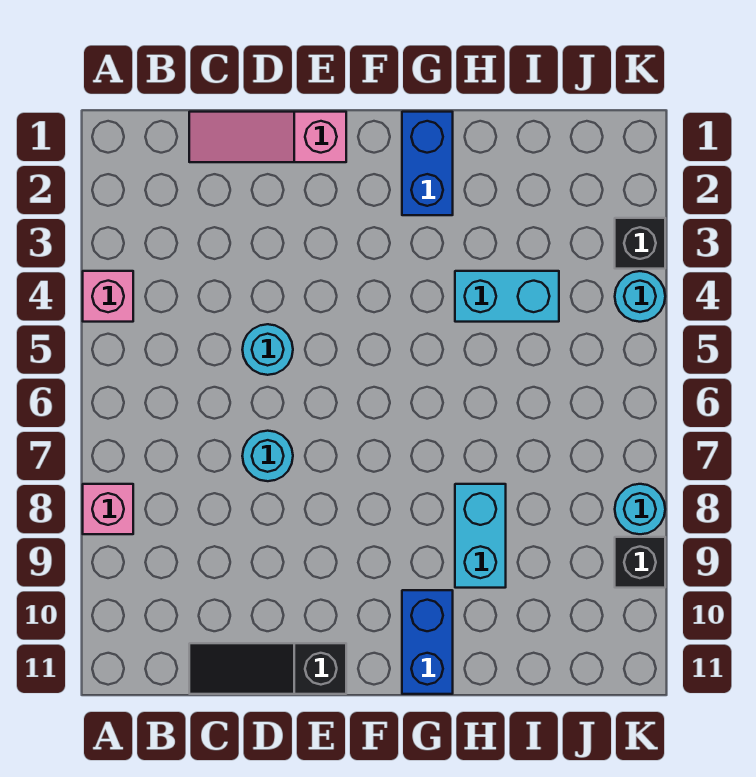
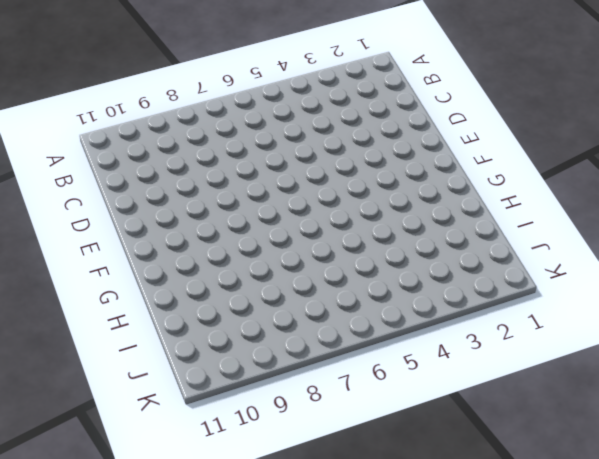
none -> pink 1x1 brick [83,271,133,322]
none -> pink 1x1 brick [83,484,133,534]
none -> pink 1x3 slope [189,112,346,162]

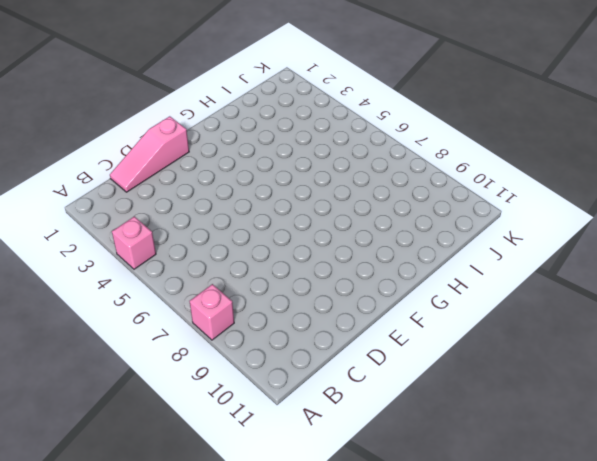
none -> black 1x3 slope [189,643,346,694]
none -> cyan 1x1 round brick [242,324,293,375]
none -> cyan 1x1 round brick [242,431,293,481]

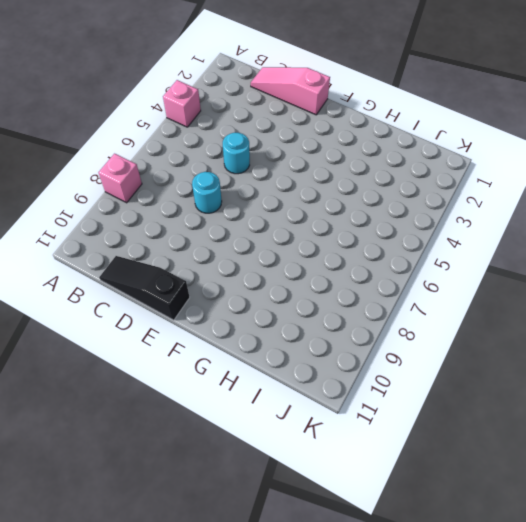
none -> blue 1x2 brick [402,112,453,215]
none -> blue 1x2 brick [402,590,453,694]
none -> cyan 1x2 brick [455,271,559,322]

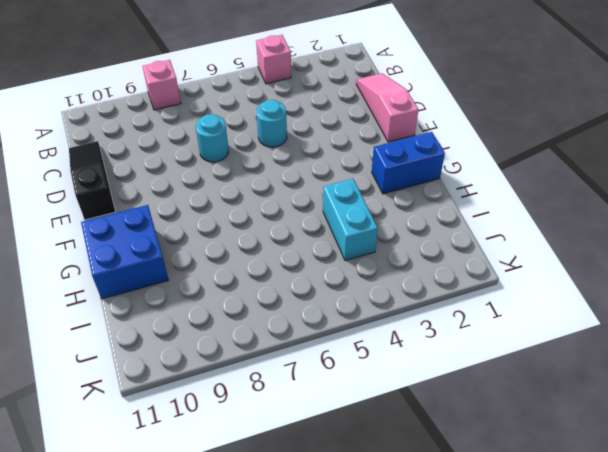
blue 2x2 brick [81,205,169,299] -> blue 1x2 brick [402,590,453,694]
none -> cyan 1x2 brick [455,484,506,588]
none -> black 1x1 brick [615,218,665,269]
none -> cyan 1x1 round brick [615,271,665,322]

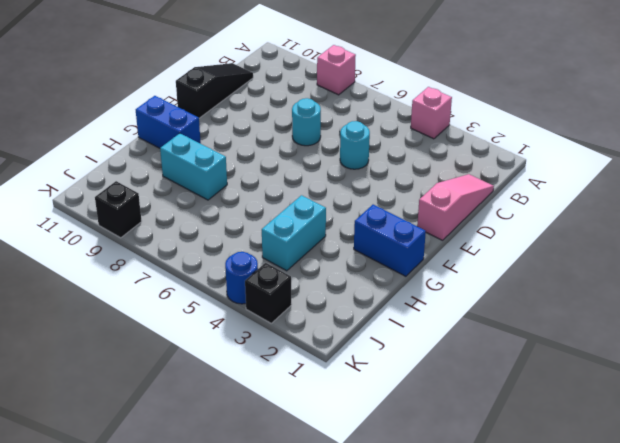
blue 1x1 round brick [225,252,258,304] -> cyan 1x1 round brick [615,271,665,322]
none -> cyan 1x1 round brick [615,484,665,534]

